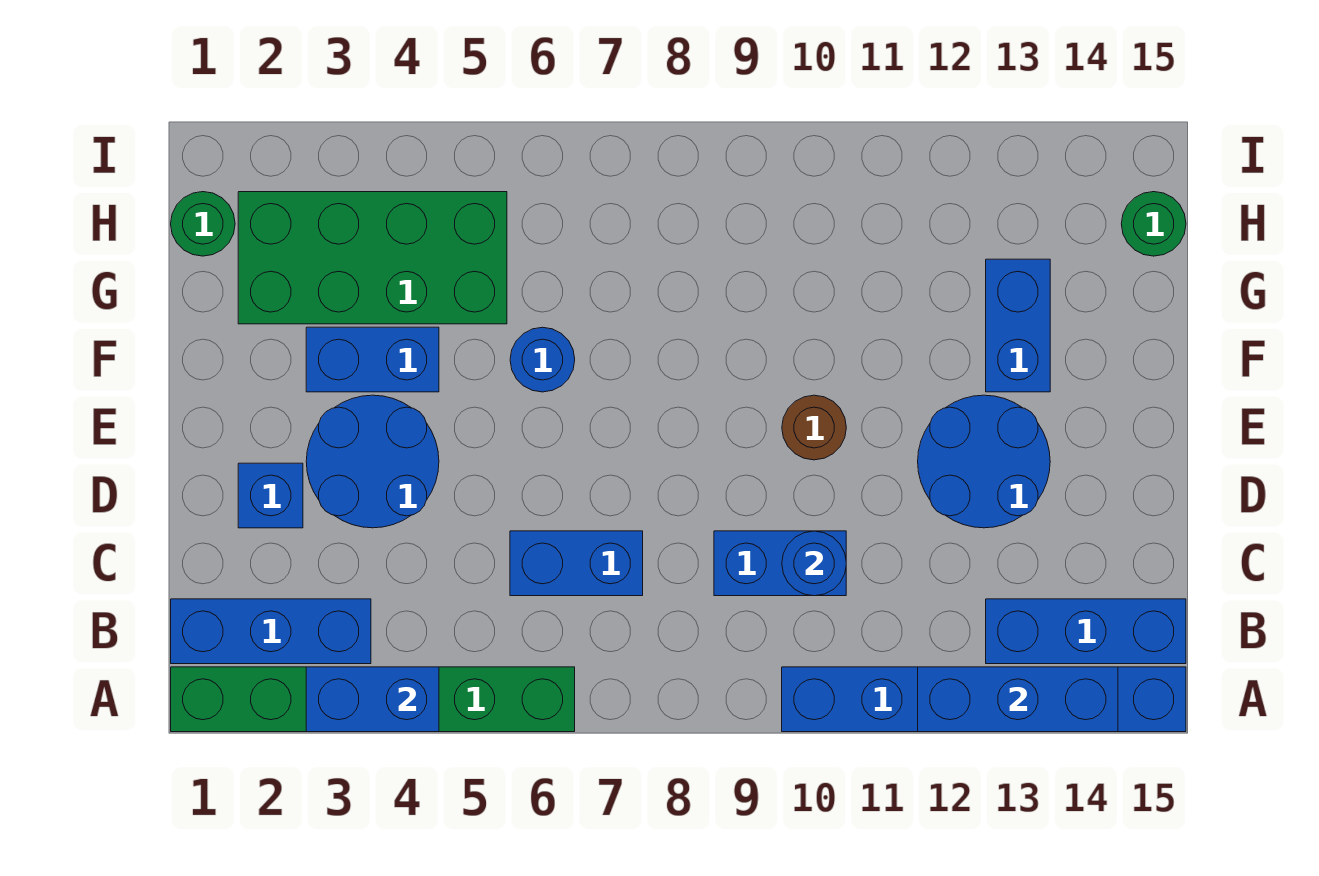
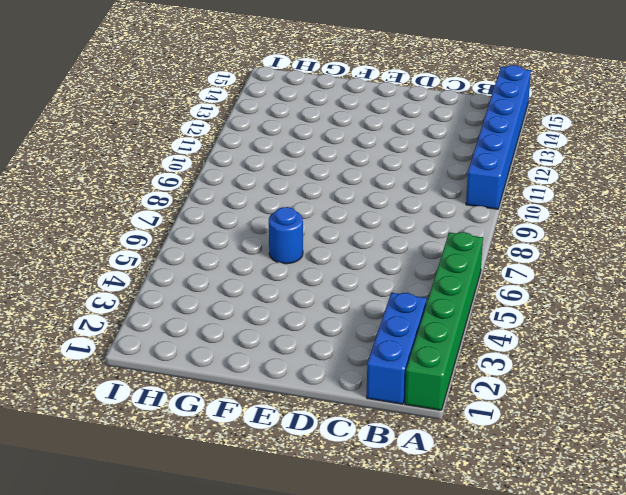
none -> blue 1x3 brick [986,599,1186,664]
none -> blue 1x2 brick [510,531,643,596]
none -> blue 1x2 brick [714,531,846,596]

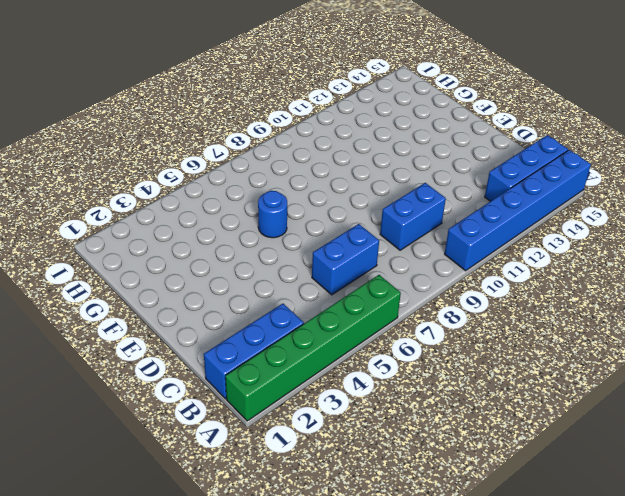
none -> blue 1x1 brick [238,463,303,528]
none -> blue 2x2 round brick [306,395,439,528]
none -> blue 2x2 round brick [918,395,1050,528]

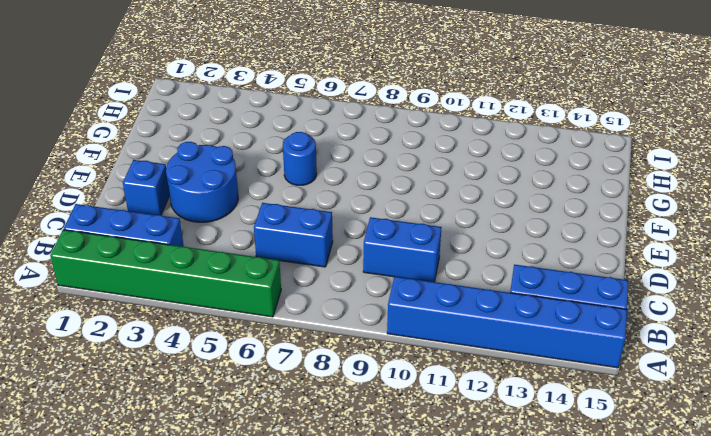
none -> blue 2x2 round brick [918,395,1050,528]
none -> brown 1x1 round brick [782,395,846,460]
none -> blue 1x2 brick [306,327,439,392]

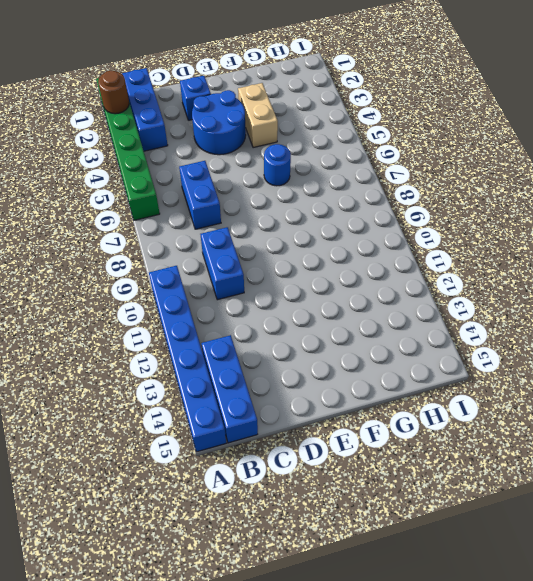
brown 1x1 round brick [98,71,129,114] -> brown 1x1 round brick moved to [782,395,846,460]
tan 1x2 brick [238,83,278,148] -> blue 1x2 brick [306,327,439,392]
none -> blue 2x2 round brick [918,395,1050,528]
none -> blue 1x2 brick [986,259,1050,392]
none -> green 2x4 brick [238,192,507,324]

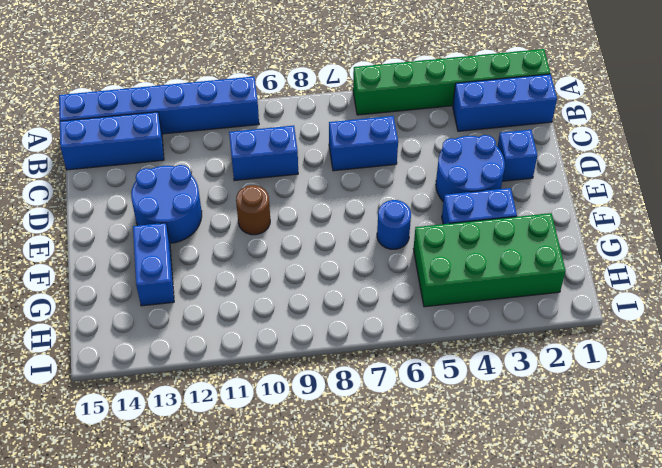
none -> green 1x1 round brick [171,192,235,256]
none -> green 1x1 round brick [1121,192,1186,256]
none -> blue 1x2 brick [306,667,439,732]

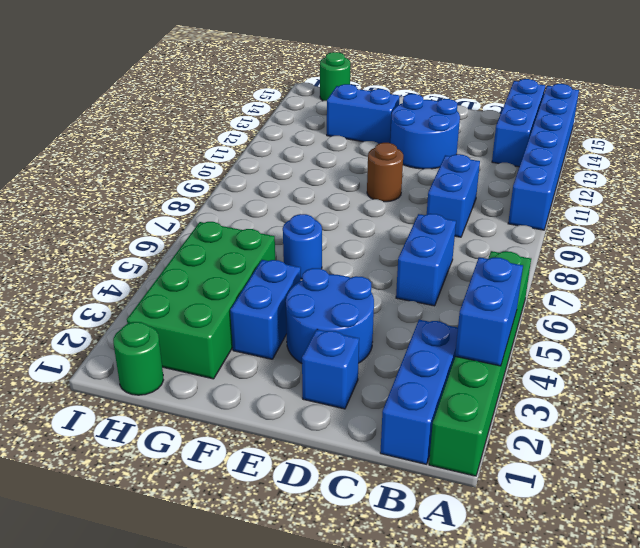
none -> blue 1x3 brick [918,667,1118,732]
none -> blue 1x1 round brick [782,531,846,596]

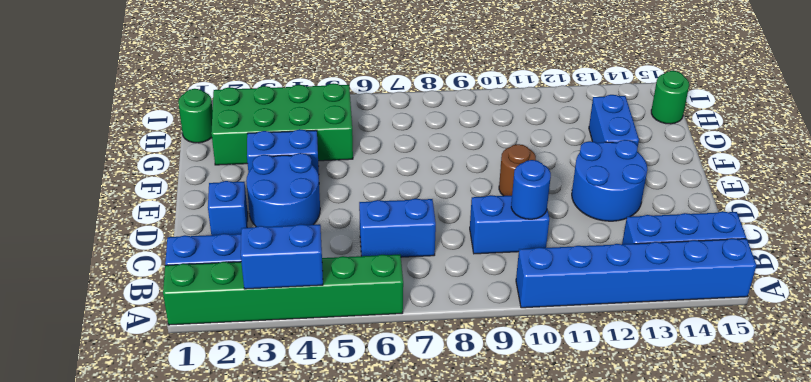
none -> blue 1x1 round brick [510,327,575,392]
none -> blue 1x3 brick [918,667,1118,732]

